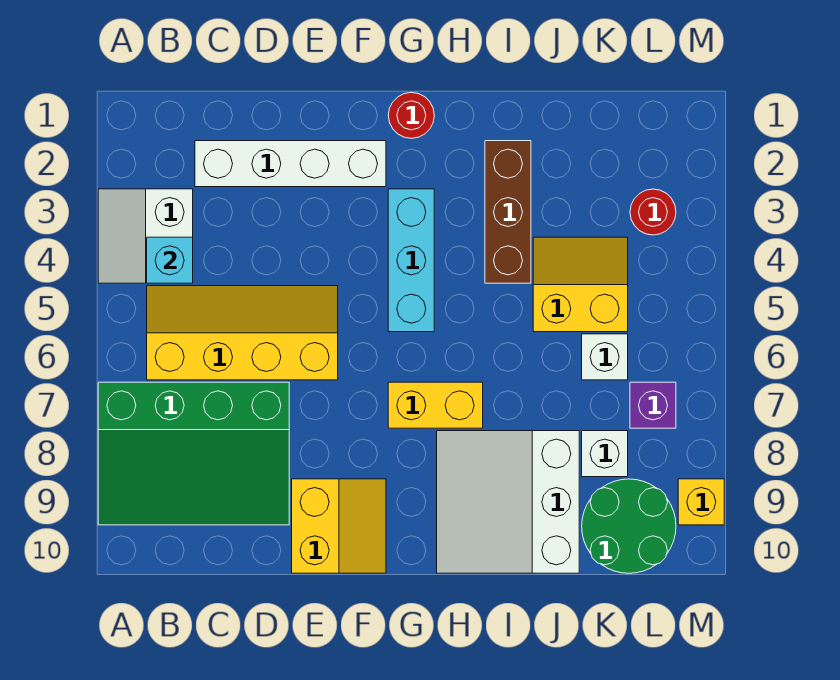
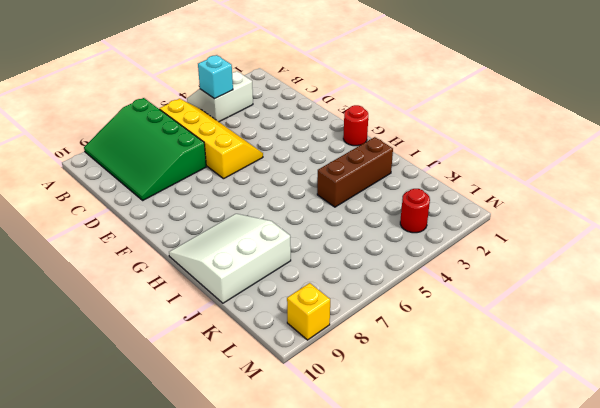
none -> white 1x4 brick [195,141,386,187]
none -> yellow 2x2 slope [292,479,386,573]
none -> cyan 1x3 brick [388,189,434,332]

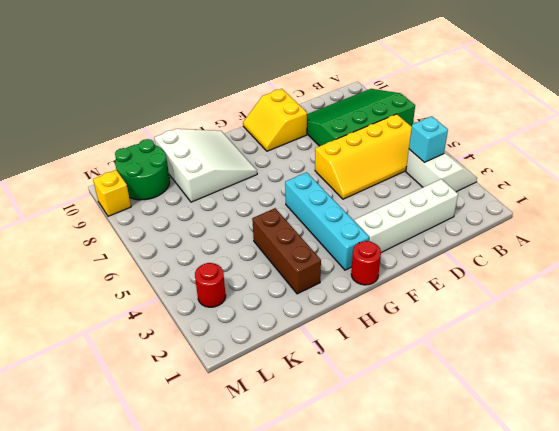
cyan 1x4 brick [285,172,369,270] -> cyan 1x3 brick [388,189,434,332]
none -> yellow 1x2 brick [388,382,483,428]
none -> yellow 2x2 slope [533,237,628,332]
none -> white 1x1 brick [582,334,628,380]

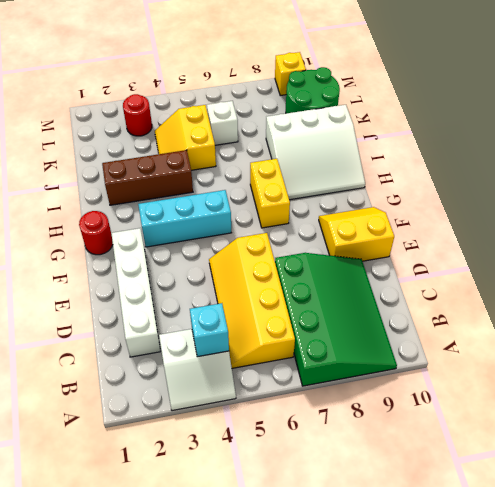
none -> white 1x1 brick [582,431,628,477]
none -> purple 1x1 brick [630,382,676,428]

